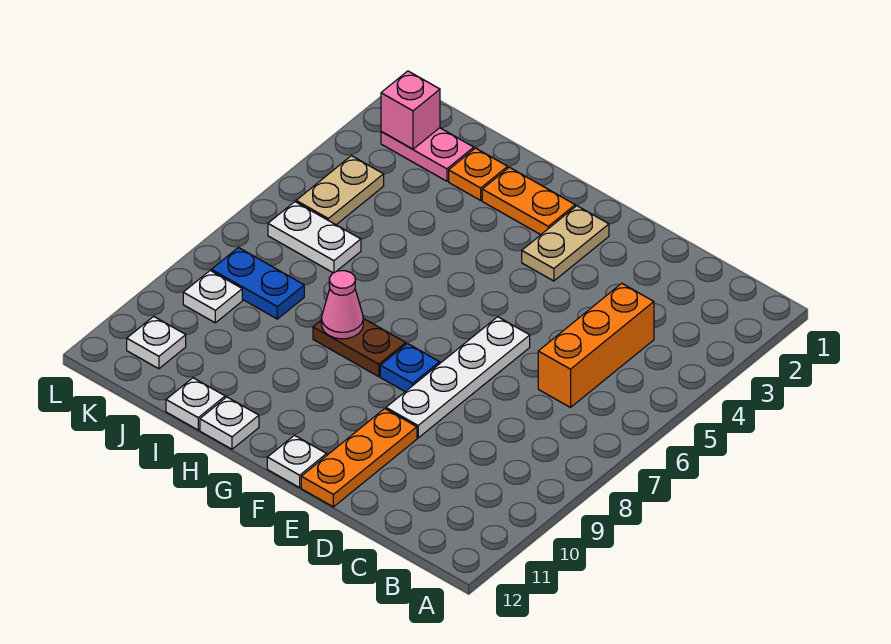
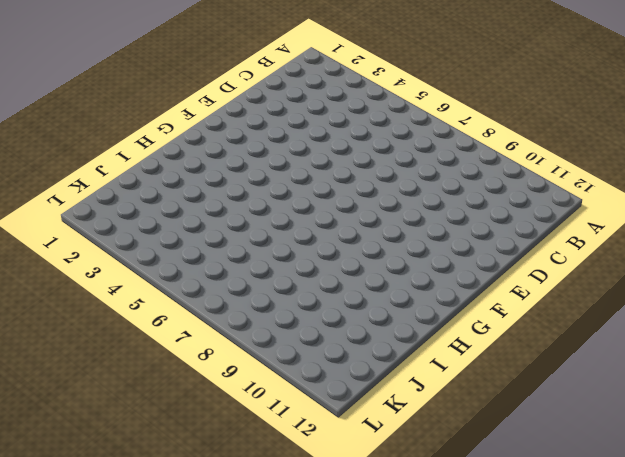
none -> orange 1x3 brick [538,283,654,407]
none -> white 1x4 plate [386,317,530,438]
none -> orange 1x3 plate [301,409,417,507]

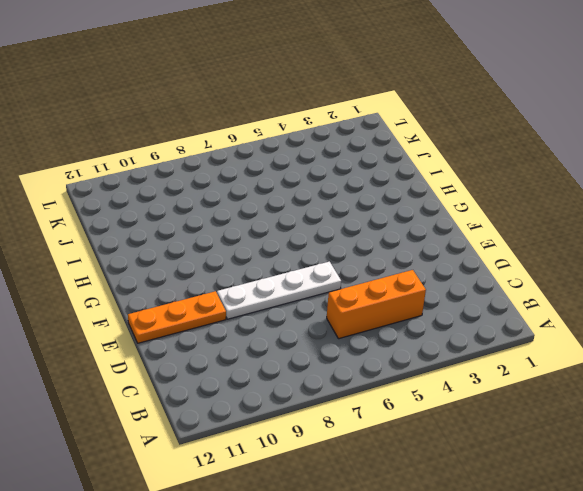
none -> tan 1x2 plate [522,206,609,281]
none -> blue 1x1 plate [380,344,440,392]
none -> white 1x1 plate [267,435,327,488]

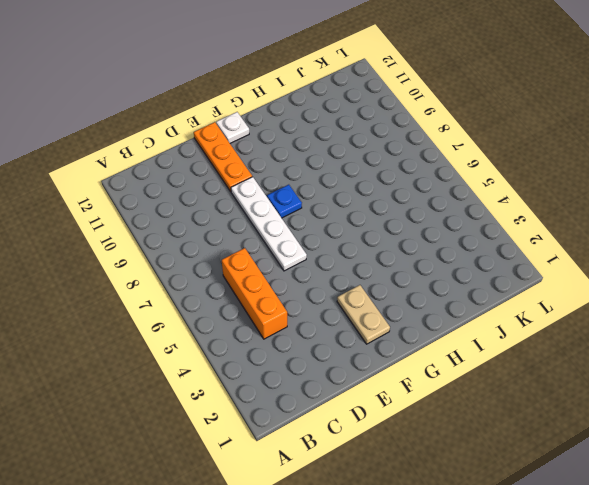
none -> orange 1x2 plate [482,167,575,235]
none -> brown 1x2 plate [313,318,406,377]
none -> white 1x1 plate [200,397,259,449]

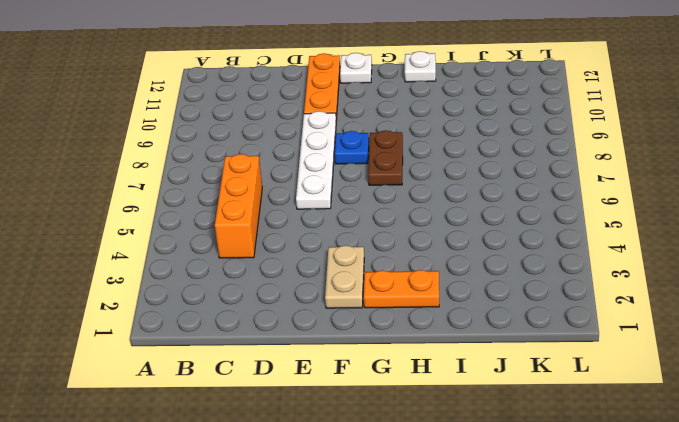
brown 1x2 plate [368,130,403,185] -> brown 1x2 plate turned to [313,318,406,377]
none -> orange 1x1 plate [449,148,508,200]
none -> white 1x1 plate [166,378,225,430]
none -> pink 1x2 plate [381,128,474,181]

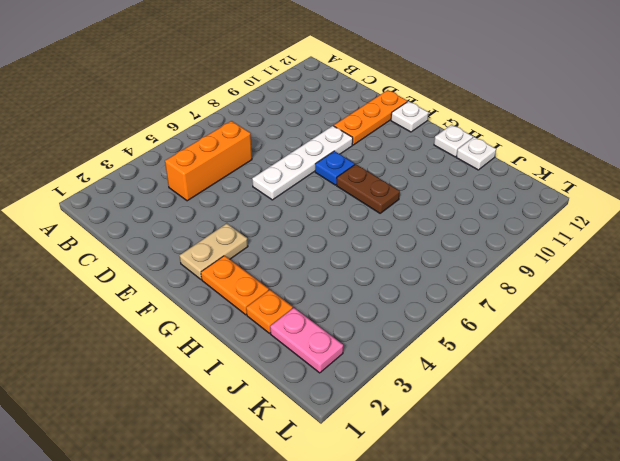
none -> white 1x2 plate [268,202,361,273]
none -> blue 1x2 plate [211,248,304,319]
none -> tan 1x2 plate [296,156,384,225]

